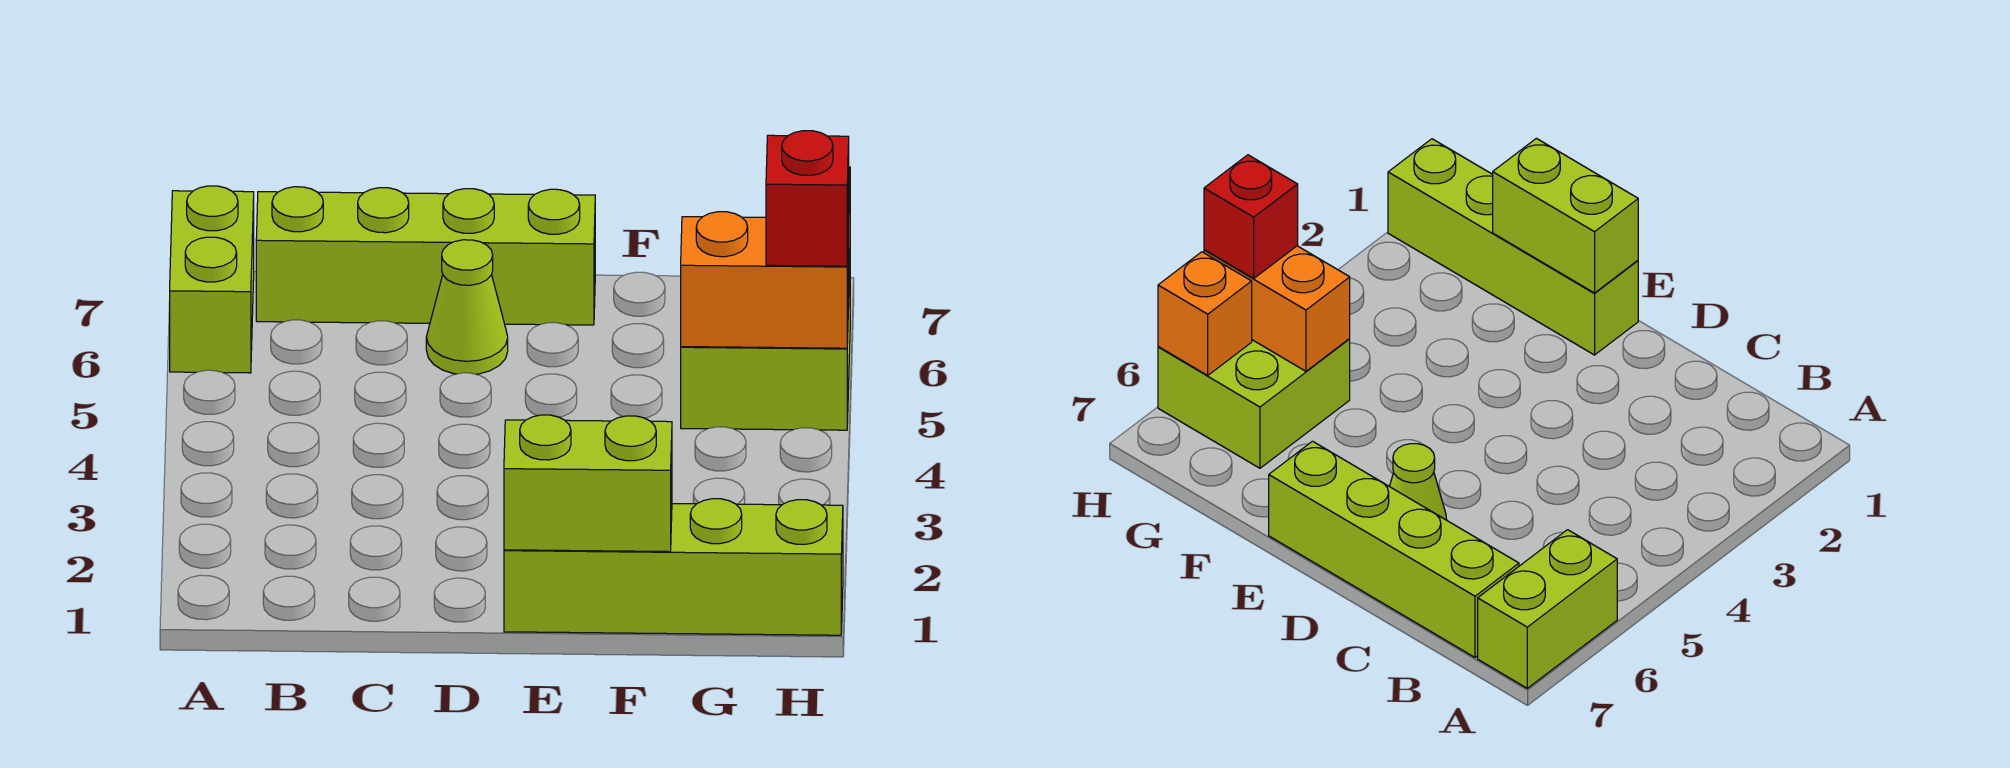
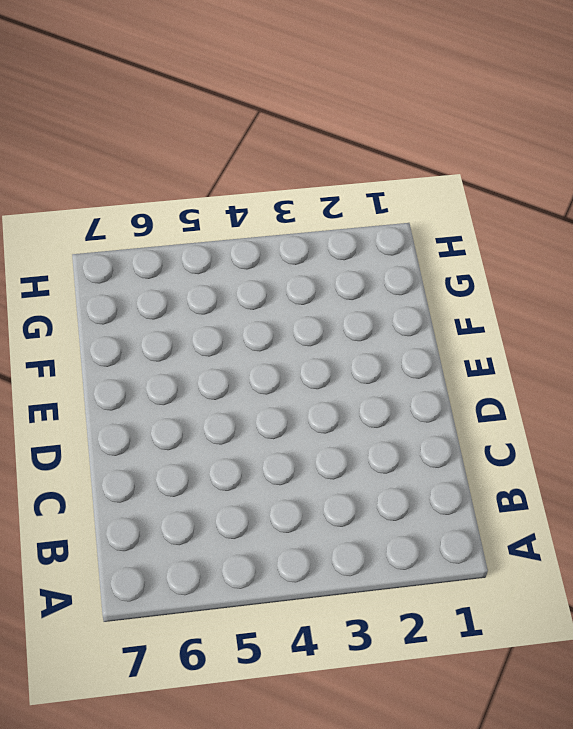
none -> lime 1x2 brick [170,186,254,373]
none -> lime 1x4 brick [256,187,595,325]

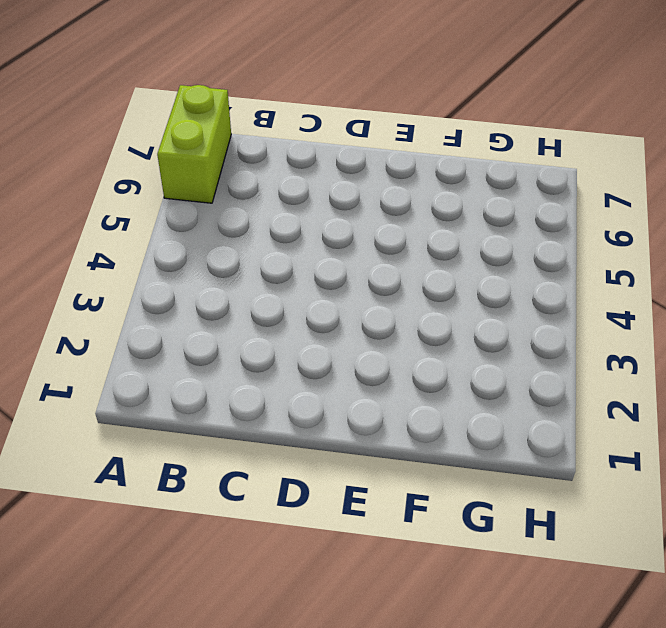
none -> lime 1x4 brick [256,187,595,325]
none -> lime 1x1 cone [426,240,508,374]

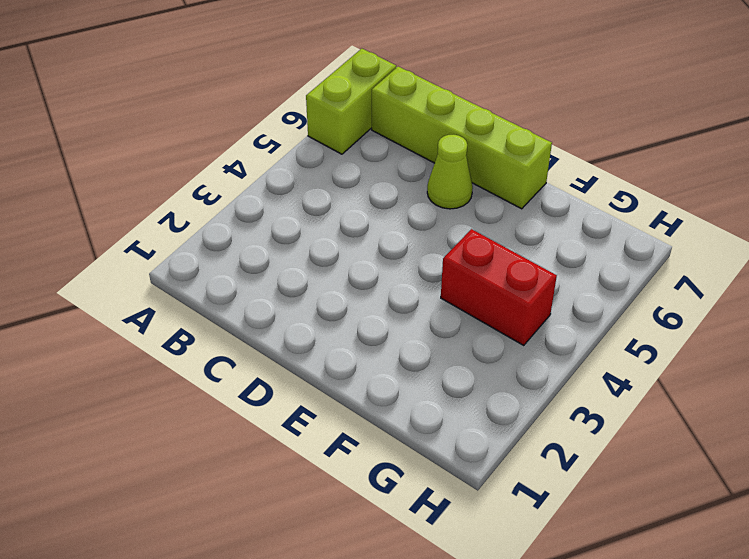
red 1x2 brick [441,229,557,345] -> none
none -> lime 1x4 brick [504,499,843,635]
none -> lime 2x2 brick [681,273,850,430]

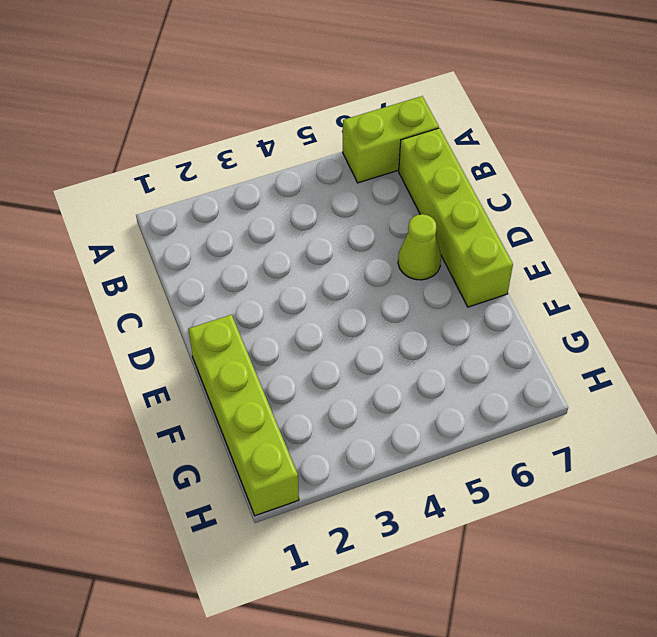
none -> lime 2x2 brick [681,273,850,430]
none -> lime 1x2 brick [504,415,672,552]

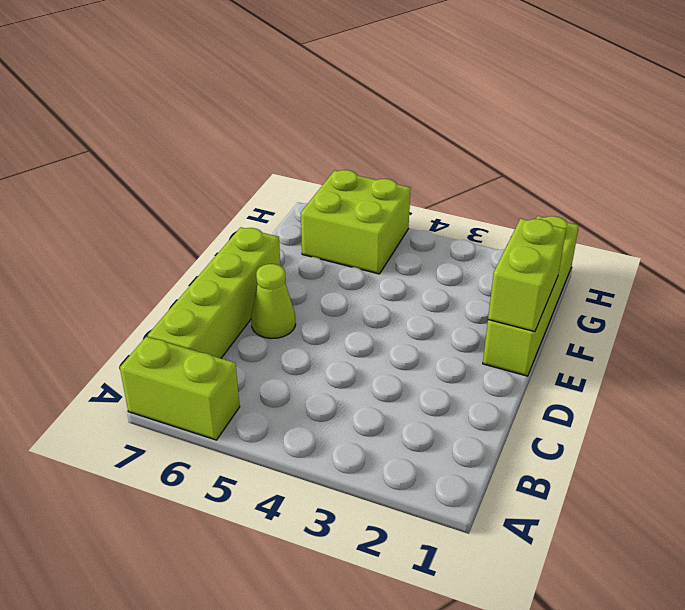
none -> orange 1x2 brick [681,212,849,348]
none -> orange 1x1 brick [1158,252,1252,375]

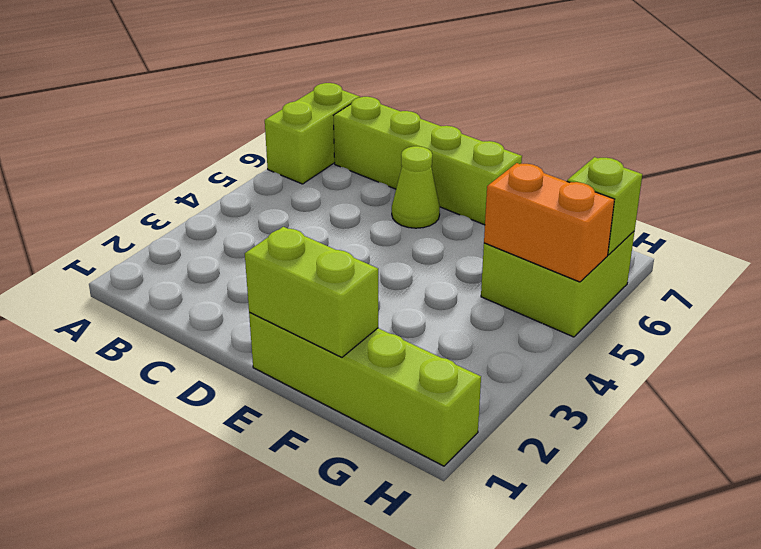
lime 1x1 brick [567,157,642,255] -> orange 1x1 brick [1158,252,1252,375]
none -> red 1x1 brick [766,131,849,266]

